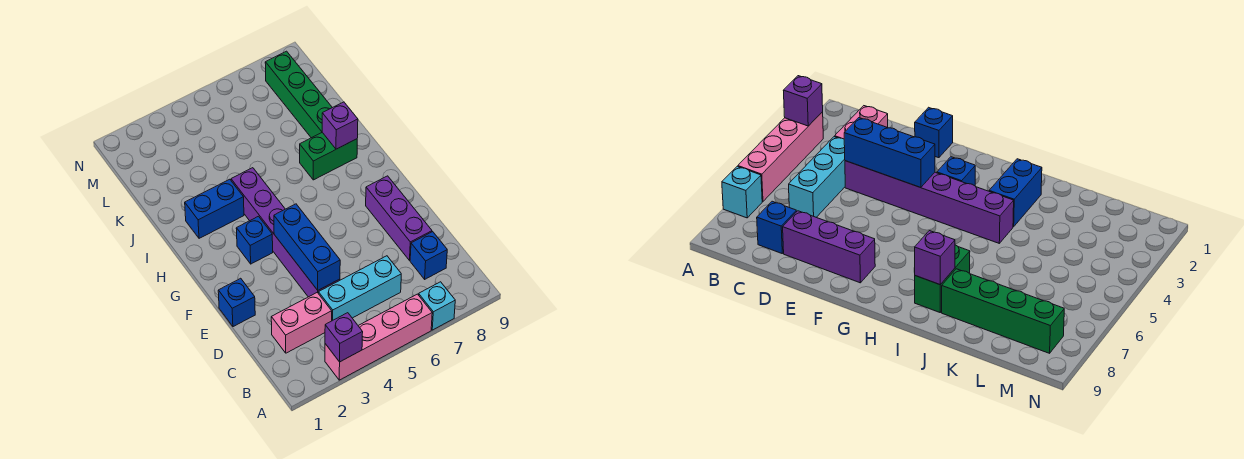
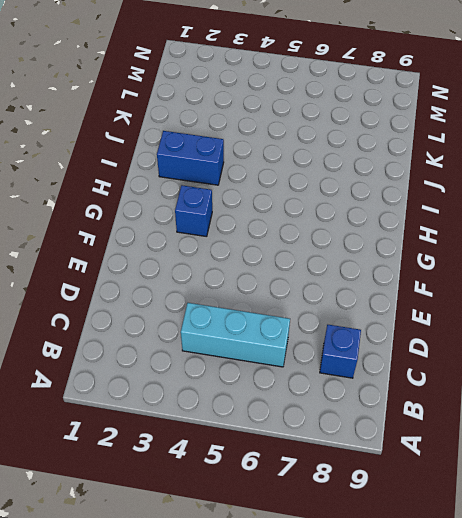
none -> pink 1x4 brick [325,294,432,380]
none -> cyan 1x1 brick [419,282,455,330]
none -> pink 1x2 brick [271,292,332,353]

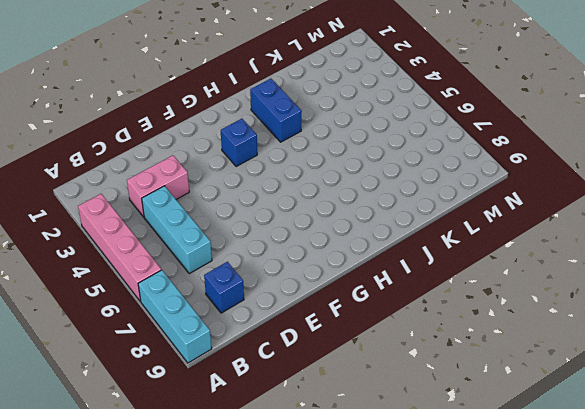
cyan 1x3 brick [138,270,212,363] -> cyan 1x1 brick [419,282,455,330]
pink 1x2 brick [127,155,189,217] -> pink 1x2 brick turned to [271,292,332,353]
none -> purple 1x6 brick [231,168,340,297]
none -> purple 1x3 brick [366,176,432,260]
none -> blue 1x1 brick [218,278,255,327]

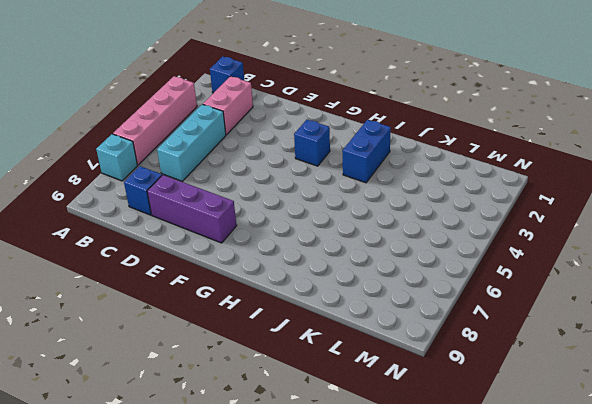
blue 1x1 brick [210,56,244,93] -> blue 1x1 brick moved to [218,278,255,327]
none -> purple 1x6 brick [231,168,340,297]
none -> green 1x2 brick [300,133,357,180]
none -> green 1x4 brick [265,51,332,138]

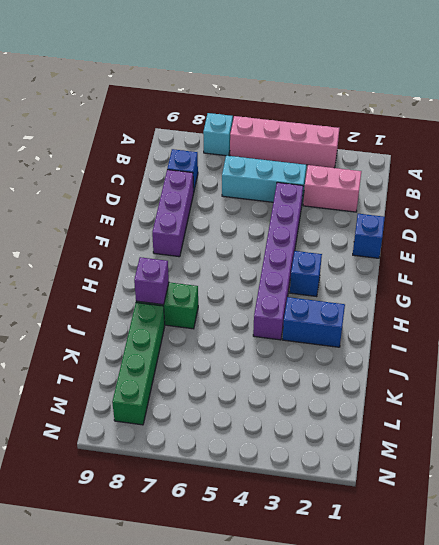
none -> purple 1x1 brick [325,313,363,362]
none -> blue 1x3 brick [274,204,340,290]

